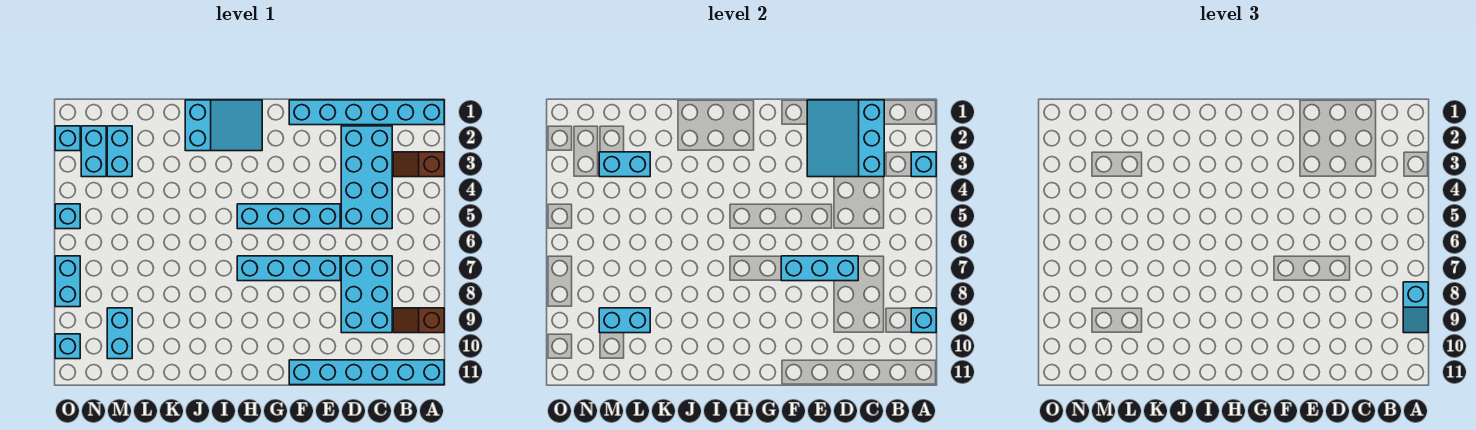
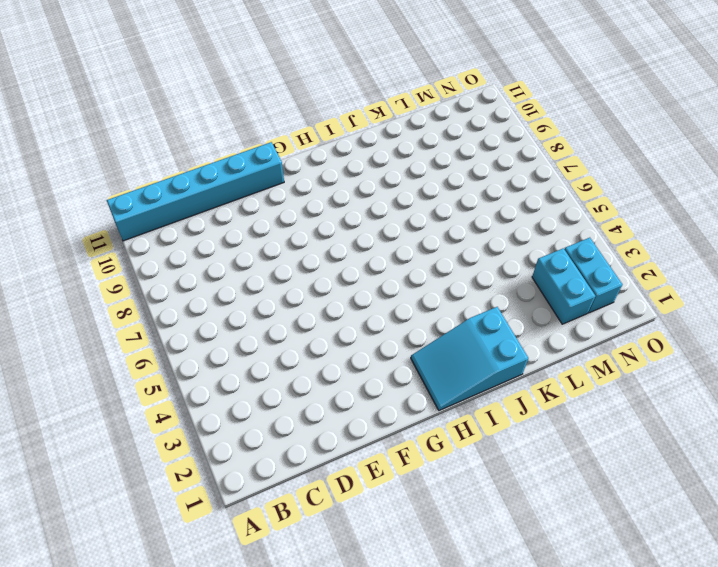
none -> cyan 1x6 brick [289,100,444,125]
none -> brown 1x2 slope [393,152,444,177]
none -> brown 1x2 slope [393,308,444,333]

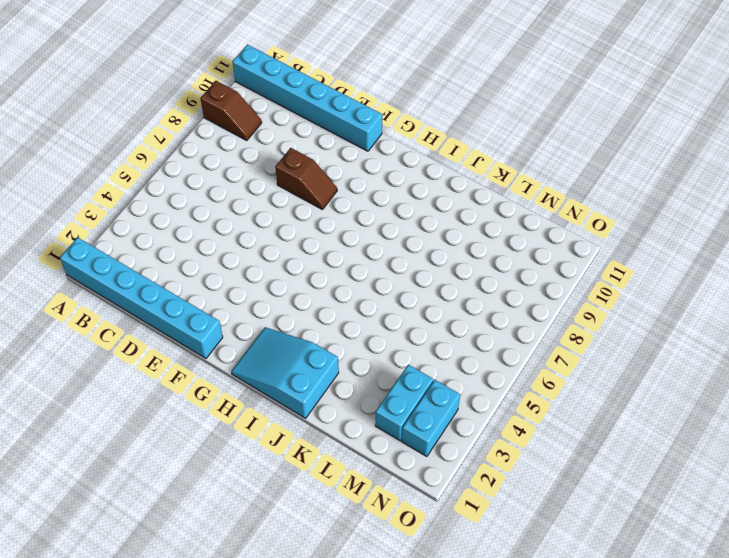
brown 1x2 slope [275,148,337,210] -> brown 1x2 slope moved to [393,152,444,177]
none -> cyan 2x4 brick [341,126,392,229]
none -> cyan 2x3 brick [341,256,392,333]
none -> cyan 1x4 brick [237,204,340,229]

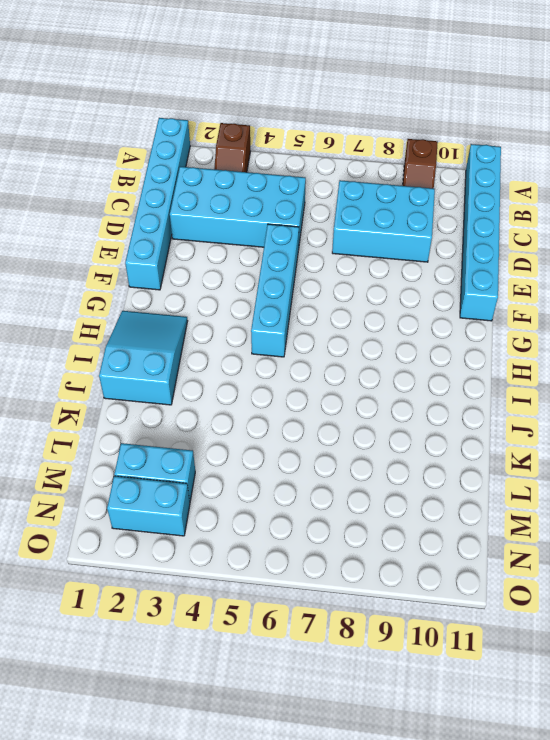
none -> cyan 1x4 brick [237,256,340,281]
none -> cyan 1x2 brick [107,308,132,359]
none -> cyan 1x1 brick [55,126,80,151]

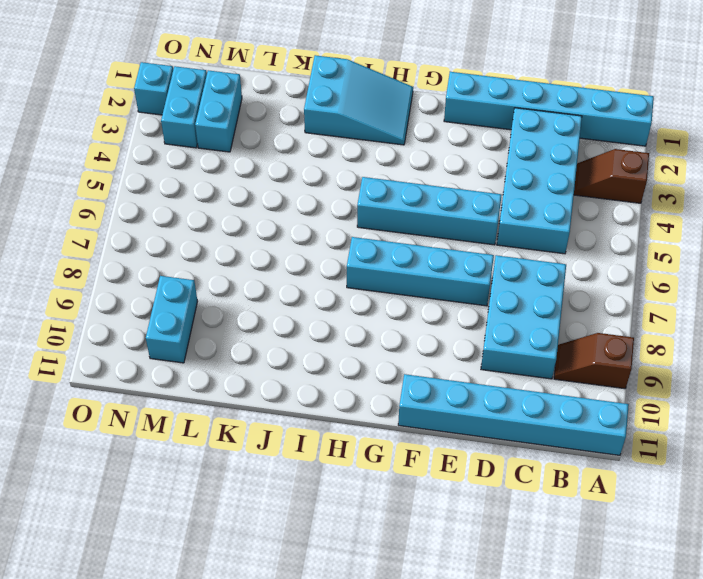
none -> cyan 1x1 brick [55,204,80,229]
none -> cyan 1x2 brick [55,256,80,307]
none -> cyan 1x1 brick [55,334,80,359]

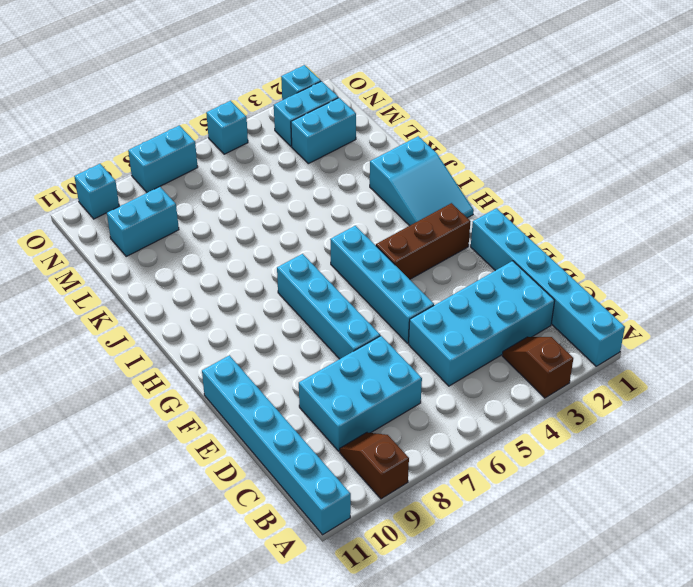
brown 1x3 brick [376,203,471,279] -> none
none -> cyan 1x1 brick [911,152,936,177]
none -> cyan 1x1 brick [911,308,936,333]
none -> cyan 3x3 slope [807,100,884,177]

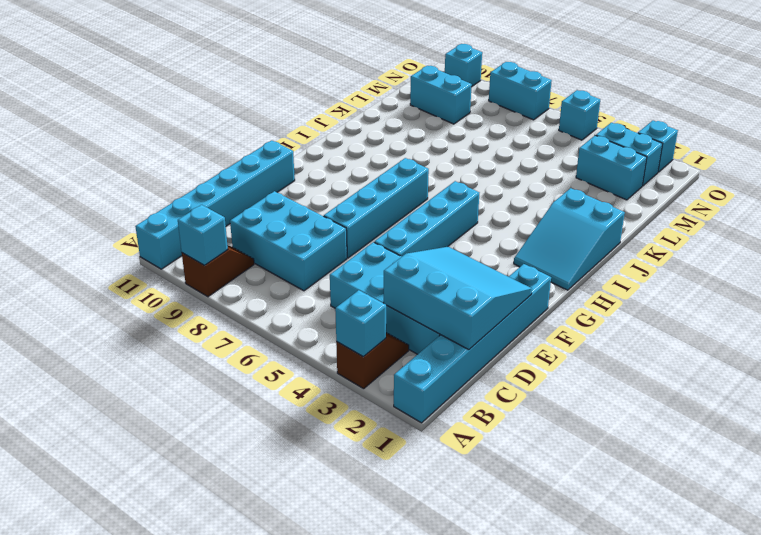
none -> cyan 1x3 brick [781,256,858,281]
none -> cyan 1x2 brick [599,152,650,177]
none -> cyan 1x2 brick [599,308,650,333]

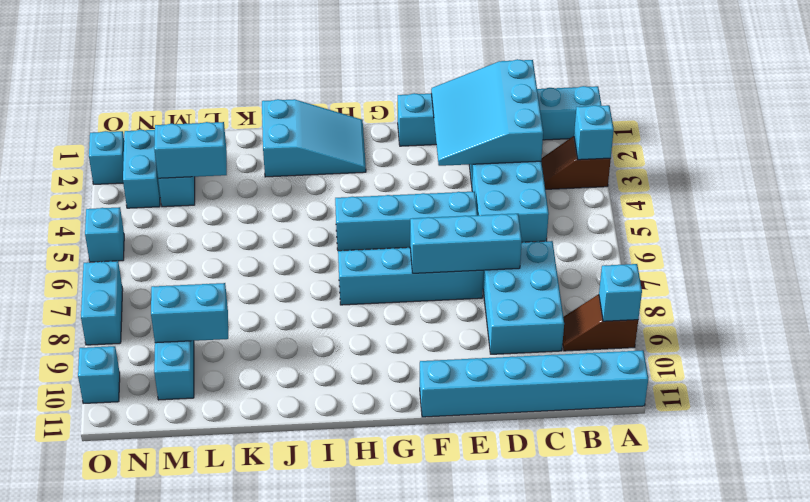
none -> cyan 1x2 slope [1403,282,1428,333]

